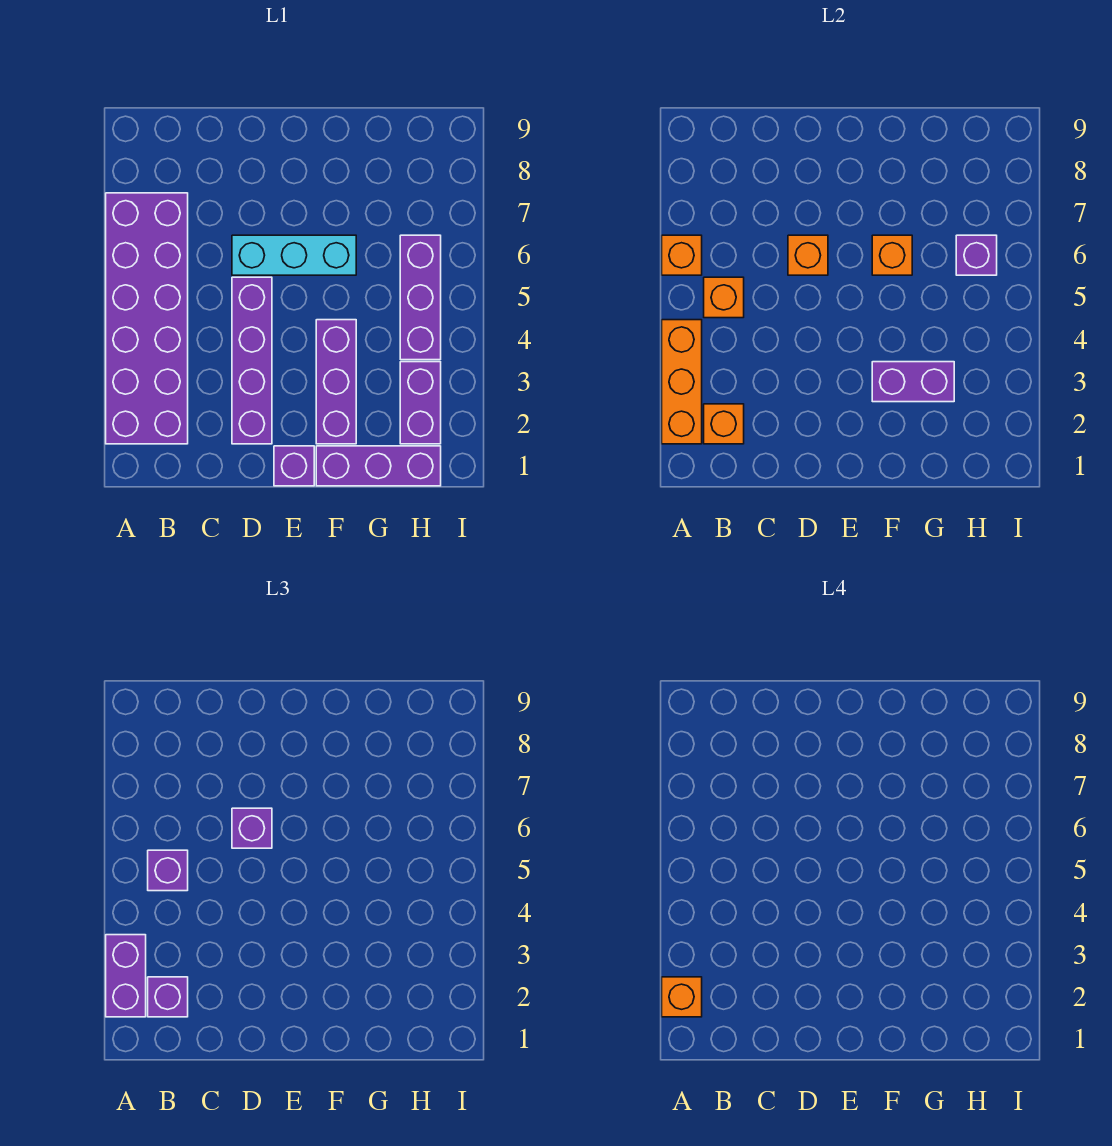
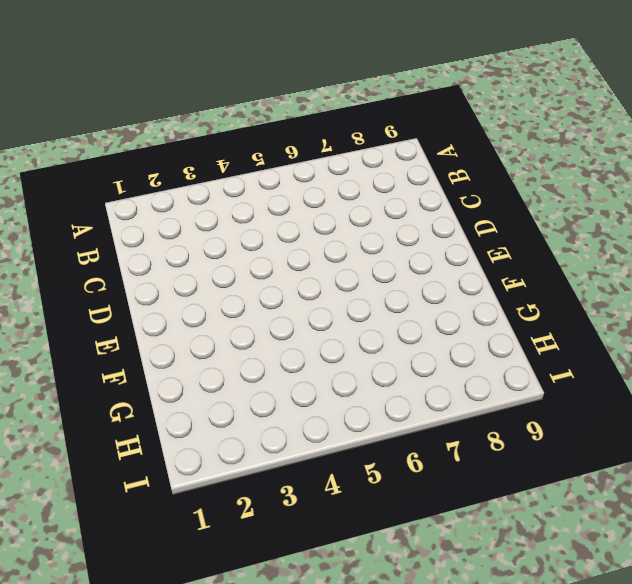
none -> purple 2x6 brick [106,193,188,444]
none -> purple 1x4 brick [232,277,272,444]
none -> cyan 1x3 brick [232,235,356,275]

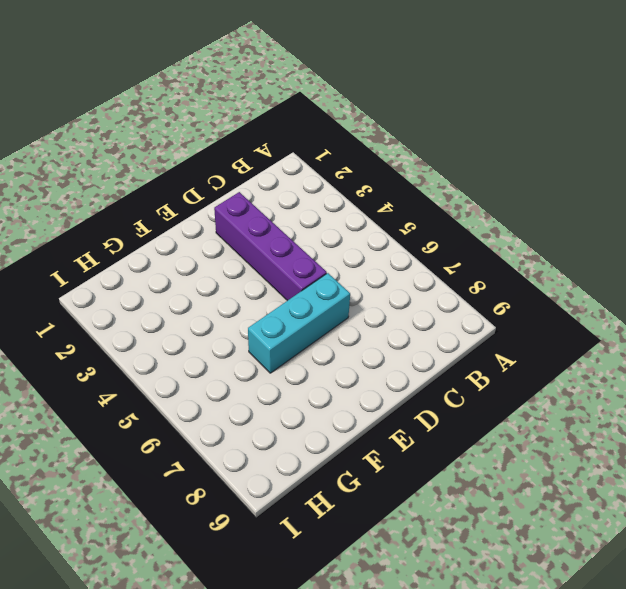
none -> purple 2x6 brick [106,193,188,444]
none -> purple 1x1 brick [274,446,314,486]
none -> purple 1x3 brick [316,446,441,486]

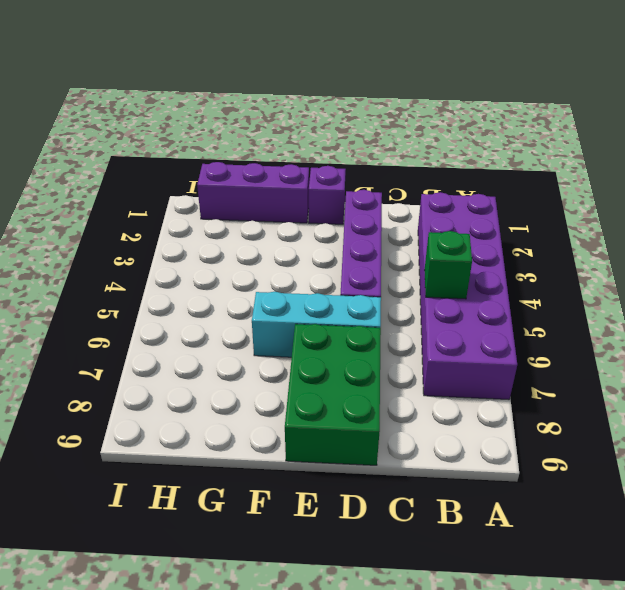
green 1x1 brick [424,231,472,299] -> orange 1x1 brick [704,277,744,318]
green 2x3 brick [285,324,381,465] -> none
none -> purple 1x3 brick [316,320,356,444]
none -> purple 1x2 brick [400,362,441,444]
none -> purple 1x3 brick [400,235,441,360]

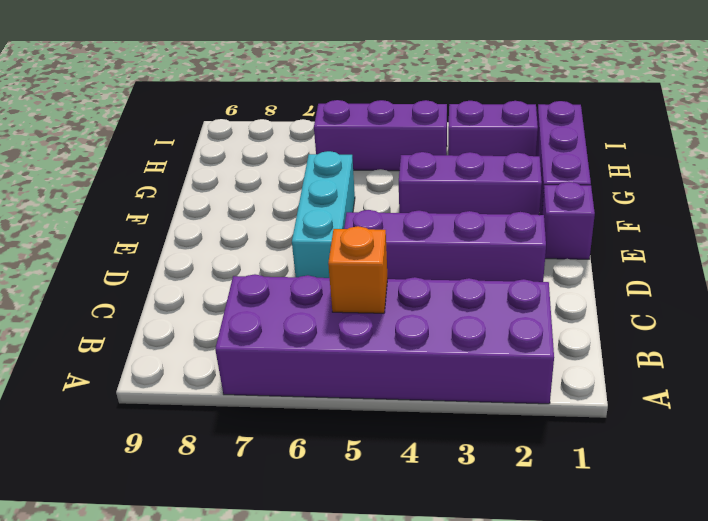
none -> orange 1x3 brick [662,320,702,444]
none -> orange 1x1 brick [662,235,702,275]
none -> orange 1x1 brick [704,404,744,444]

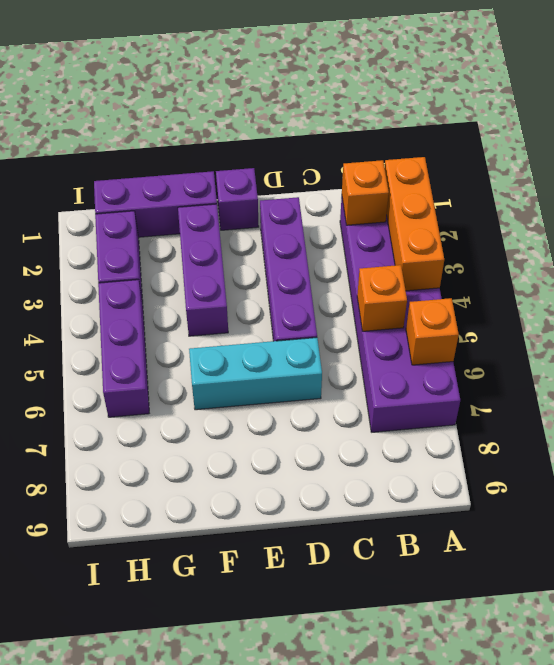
none -> orange 1x1 brick [788,235,828,275]
none -> purple 1x2 brick [872,362,954,402]
none -> orange 1x1 brick [872,235,912,275]

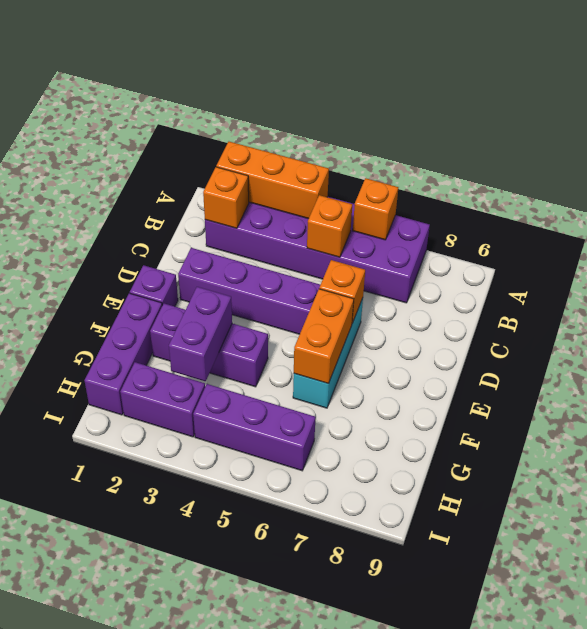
orange 1x2 brick [294,289,354,384] -> orange 1x1 brick [872,235,912,275]
none -> purple 1x1 brick [956,235,997,275]
none -> purple 1x2 brick [106,935,146,1017]
none -> purple 1x1 brick [148,977,188,1017]

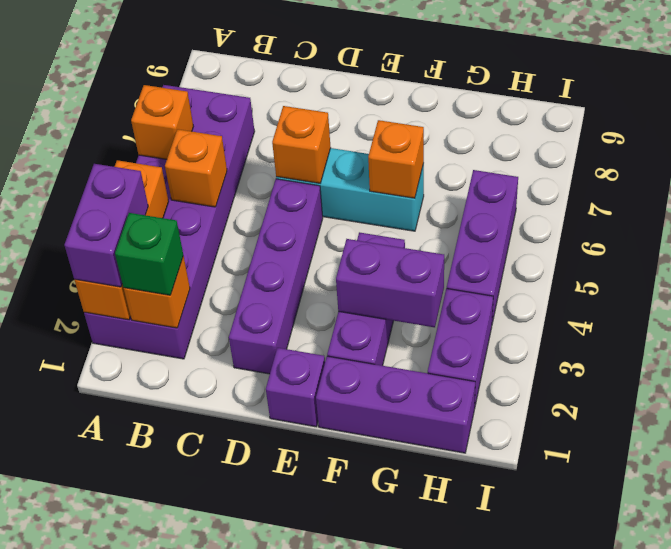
green 1x1 brick [115,213,183,295] -> purple 1x1 brick [148,977,188,1017]
none -> purple 1x1 brick [956,235,997,275]
none -> purple 1x1 brick [148,850,188,891]
none -> purple 1x1 brick [232,808,272,848]

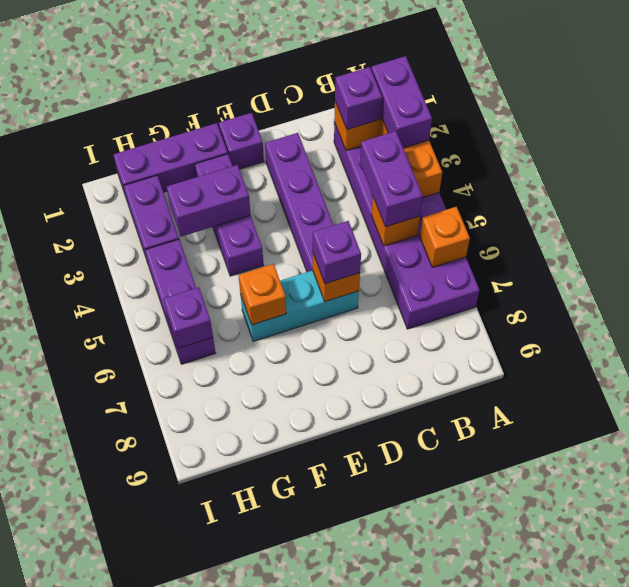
purple 1x2 brick [360,131,423,227] -> purple 1x1 brick [148,850,188,891]
none -> orange 1x1 brick [662,977,702,1017]

